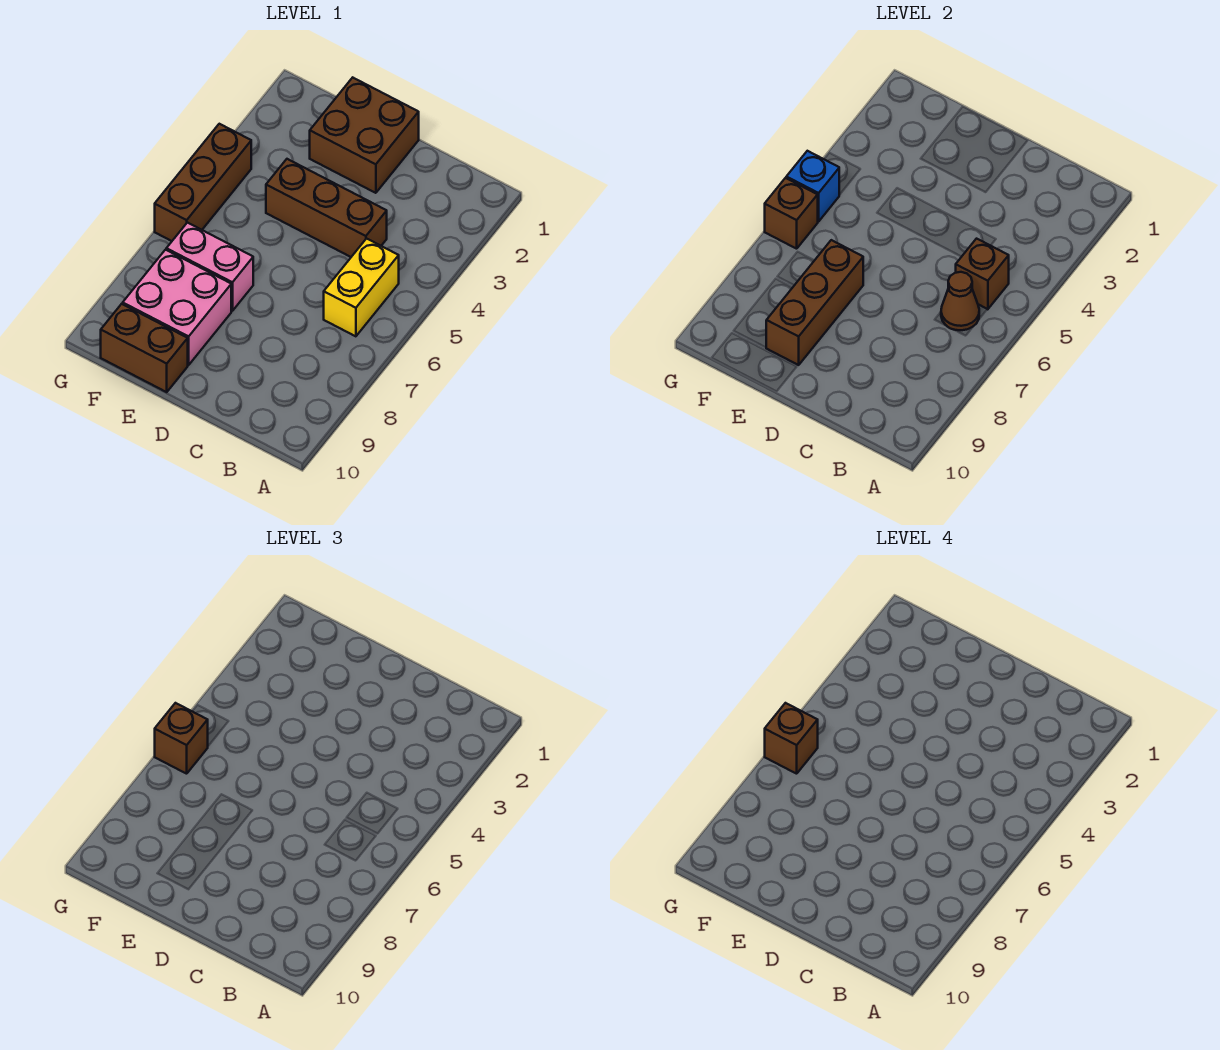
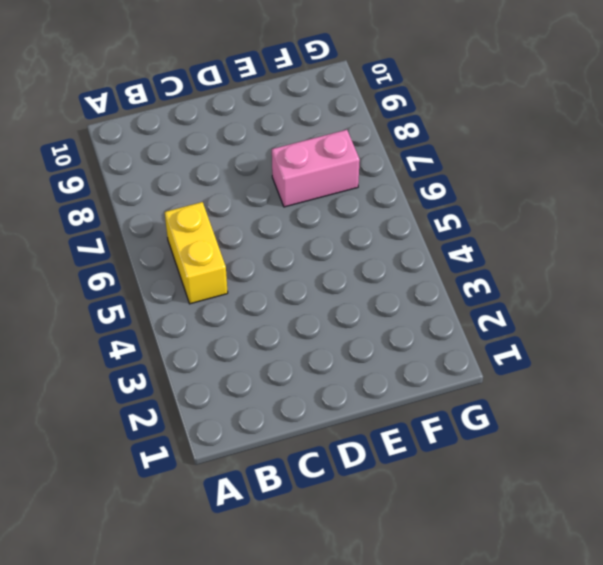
none -> brown 1x3 brick [266,159,387,257]
none -> brown 2x2 brick [310,78,419,193]
none -> pink 2x2 brick [123,250,231,365]

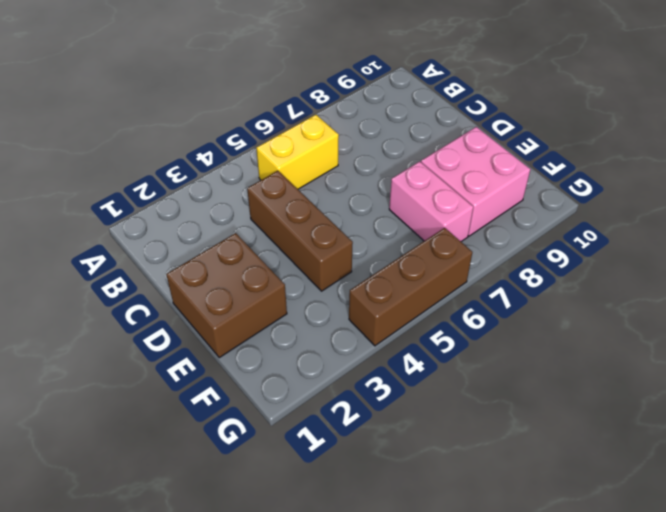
none -> brown 1x2 brick [101,304,188,392]
none -> brown 1x1 brick [956,239,1009,309]
none -> brown 1x1 cone [941,272,979,330]

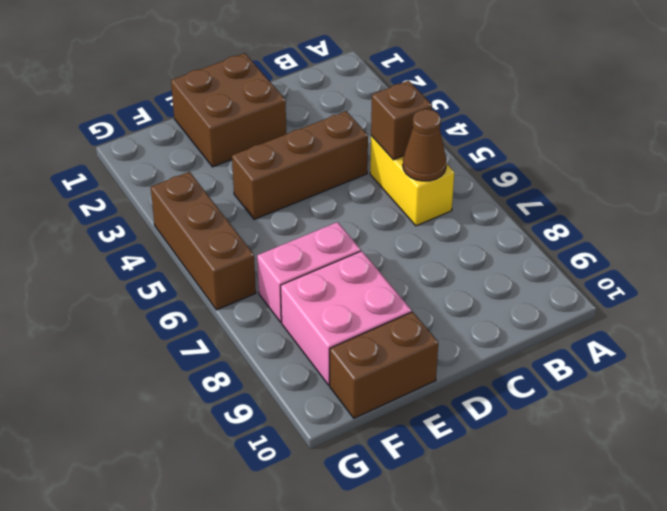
none -> brown 1x3 brick [766,240,863,365]
none -> blue 1x1 brick [786,151,839,222]
none -> brown 1x1 brick [765,178,818,249]

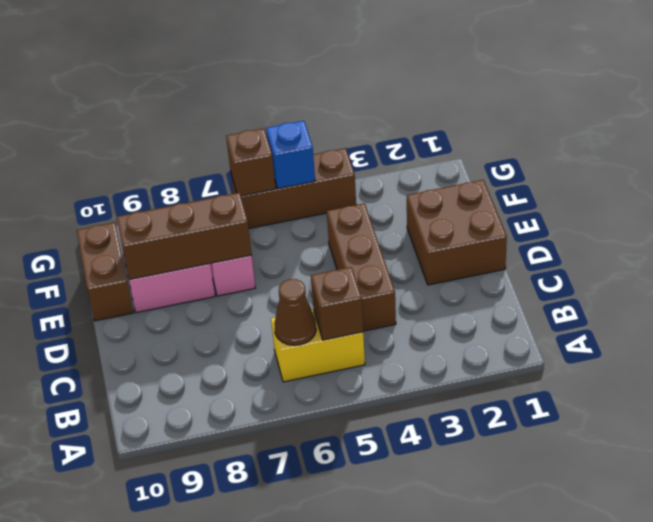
none -> brown 1x1 brick [155,703,208,774]
none -> brown 1x1 brick [765,703,818,774]

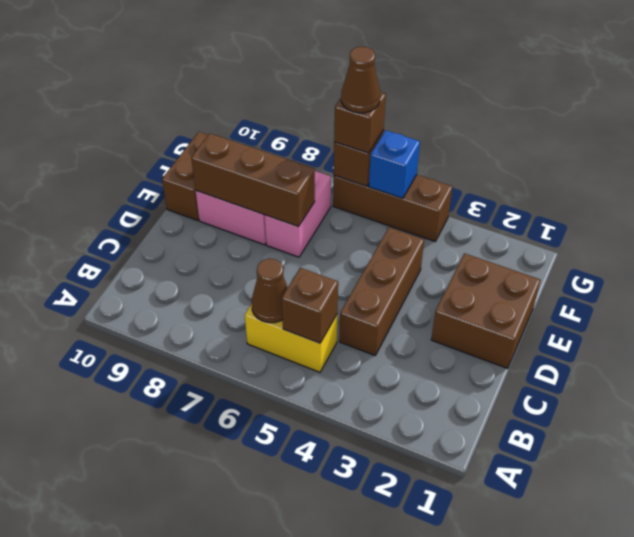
brown 1x1 cone [341,46,380,113] -> brown 1x1 brick [765,703,818,774]

